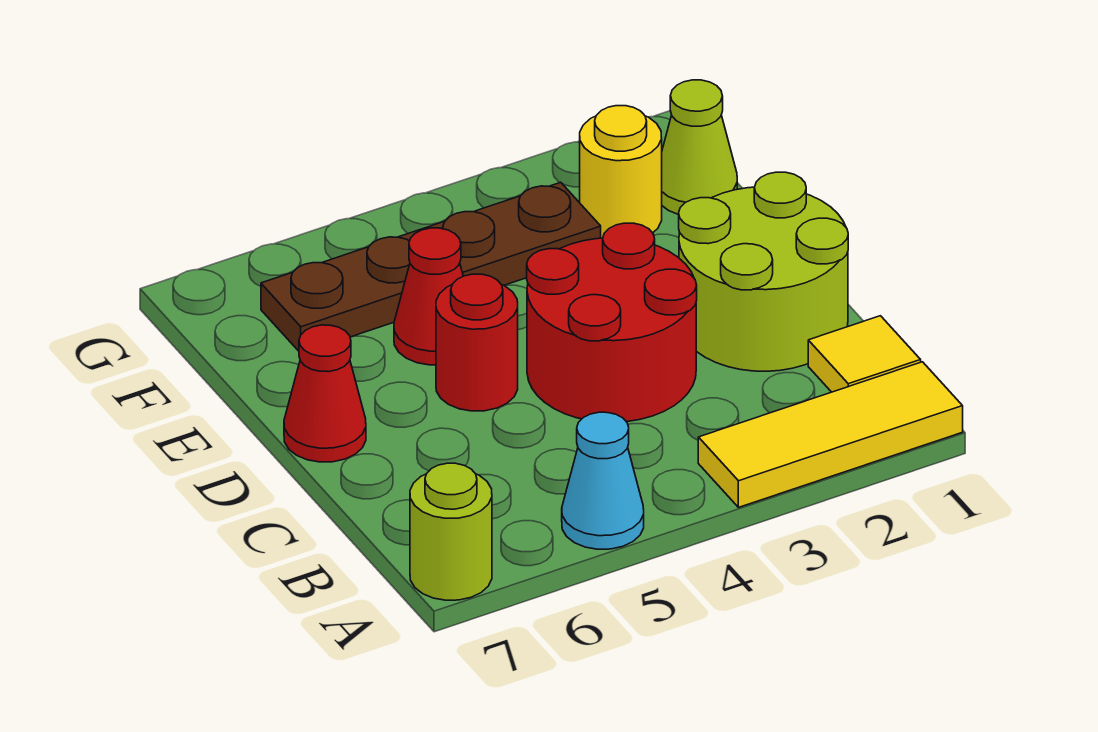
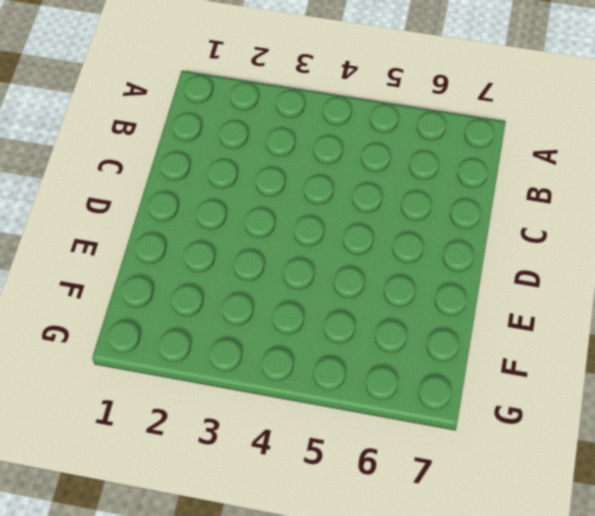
none -> yellow 1x3 tile [698,362,963,507]
none -> cyan 1x1 cone [562,412,644,549]
none -> lime 1x1 round brick [410,463,492,600]

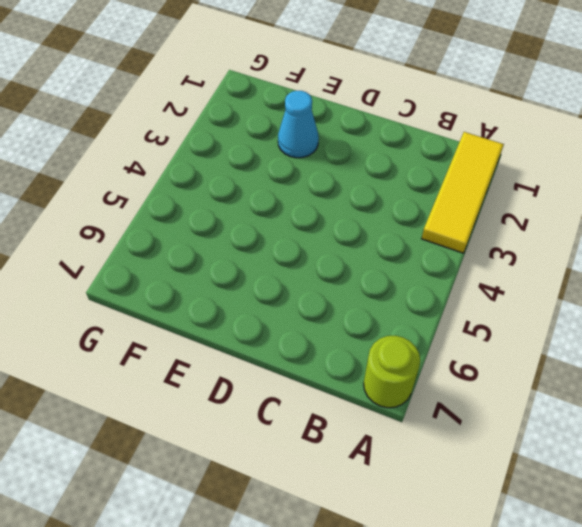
cyan 1x1 cone [278,91,319,158] -> cyan 1x1 cone moved to [562,412,644,549]
none -> yellow 1x1 tile [808,316,921,392]
none -> lime 2x2 round brick [679,172,848,371]
none -> red 2x2 round brick [527,223,697,422]

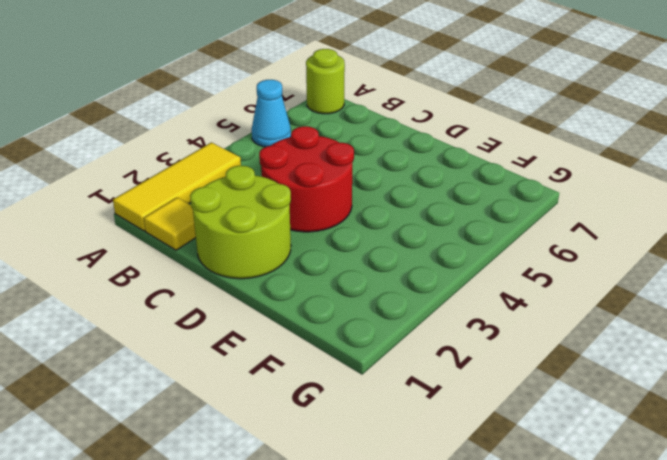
none -> red 1x1 round brick [436,274,518,411]
none -> red 1x1 cone [284,325,366,462]
none -> red 1x1 cone [394,228,463,365]

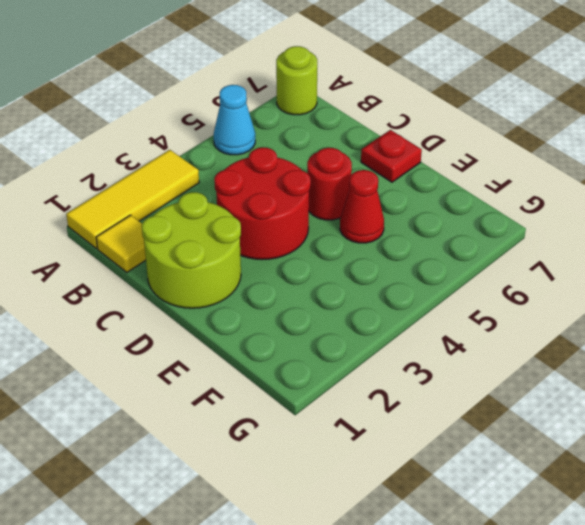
red 1x1 plate [361,130,422,182] -> red 1x1 cone [284,325,366,462]
none -> lime 1x1 cone [662,80,737,215]
none -> yellow 1x1 round brick [580,106,662,238]
none -> brown 1x4 plate [261,182,601,351]

